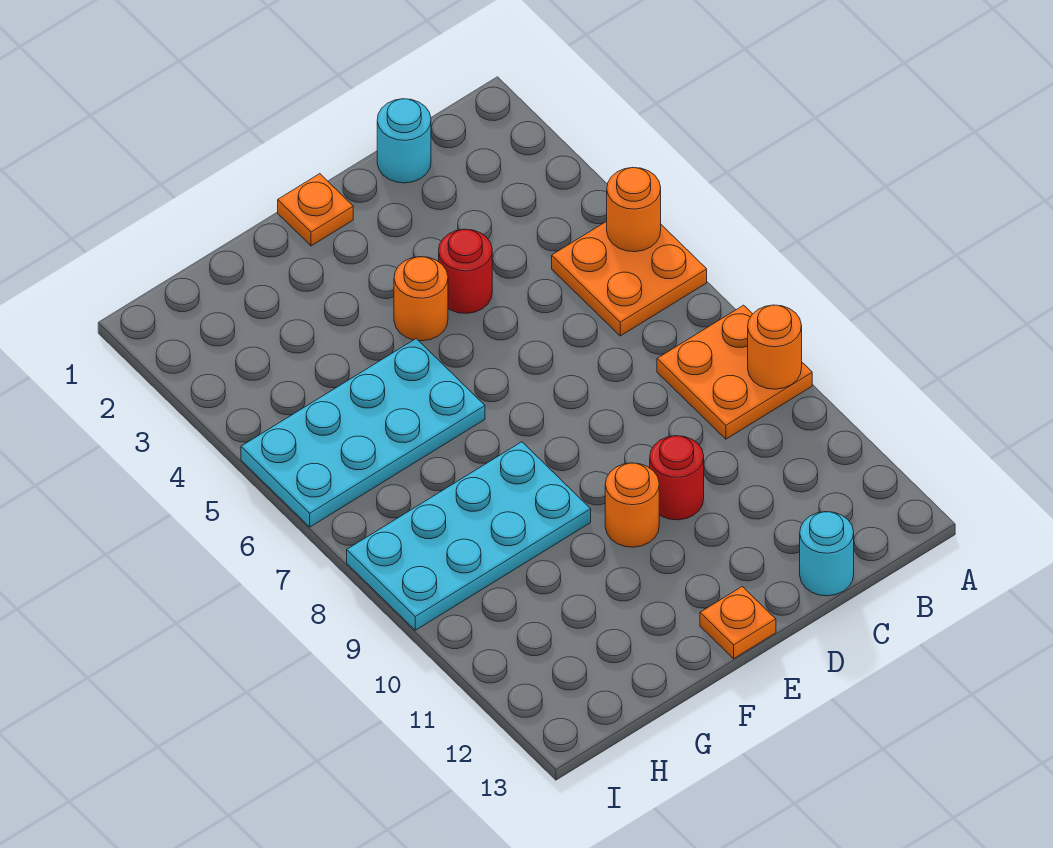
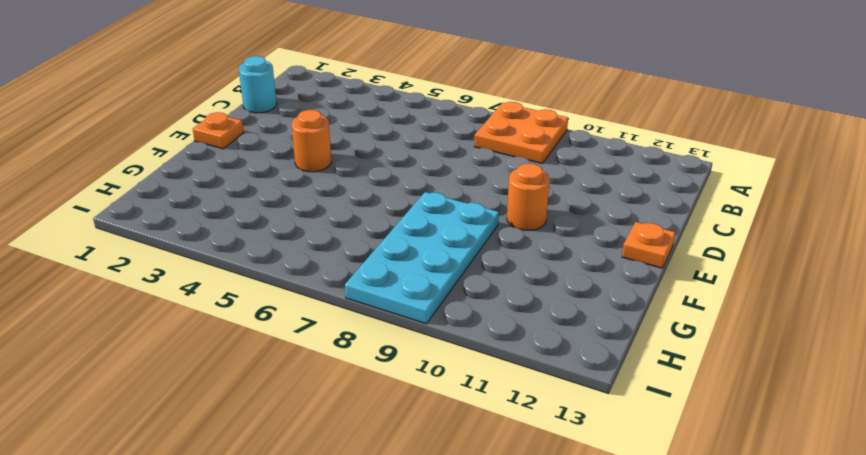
none -> orange 2x2 plate [552,221,707,336]
none -> cyan 1x1 round brick [800,512,854,596]
none -> red 1x1 round brick [439,229,492,313]

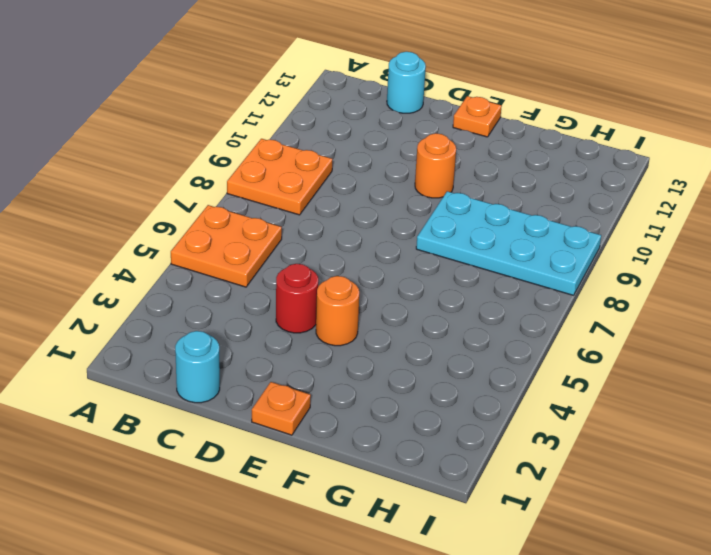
none -> red 1x1 round brick [650,436,704,520]
none -> cyan 2x4 plate [241,339,485,527]
none -> orange 1x1 round brick [607,168,661,252]

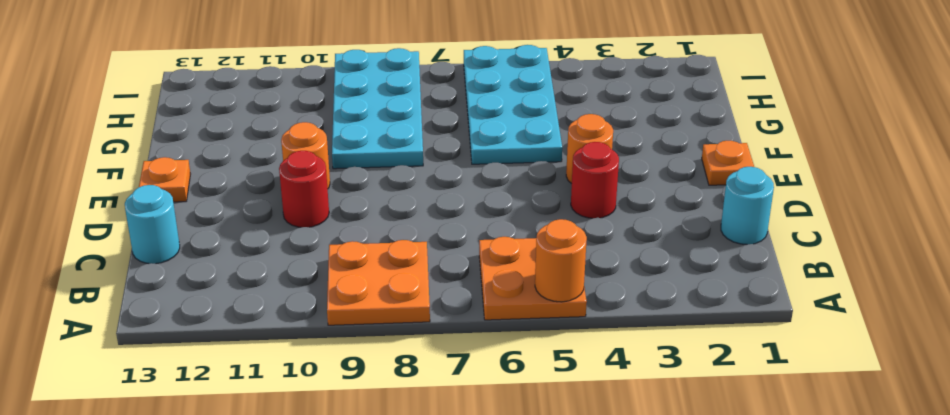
none -> orange 1x1 round brick [748,305,802,389]

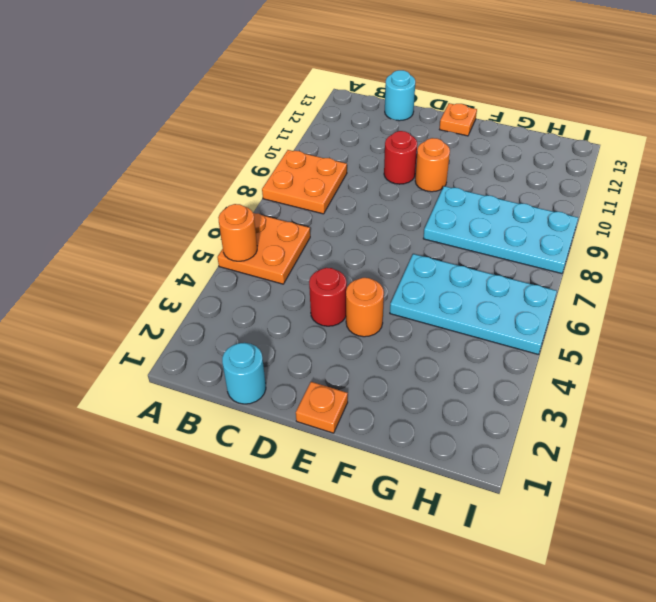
none -> orange 1x1 round brick [748,305,802,389]

